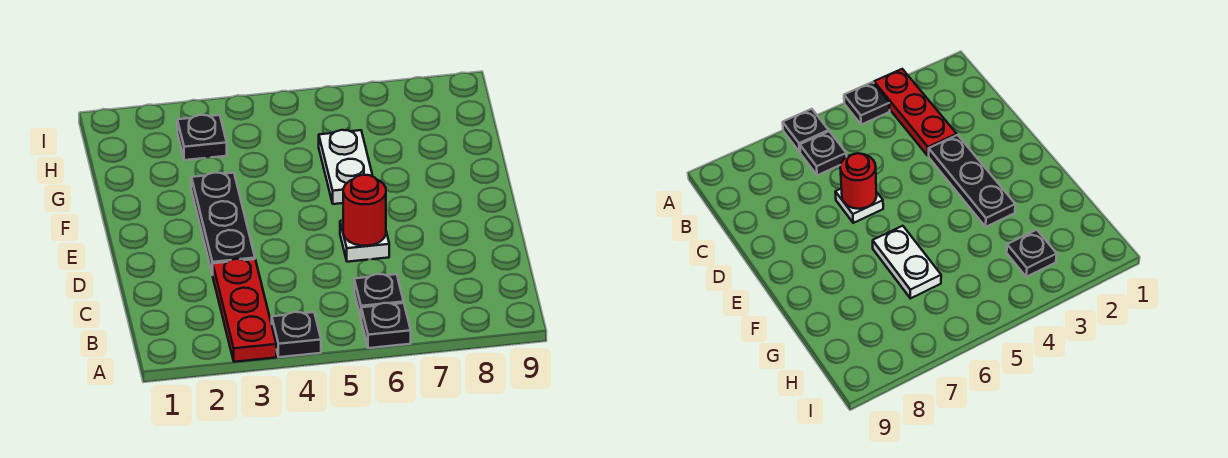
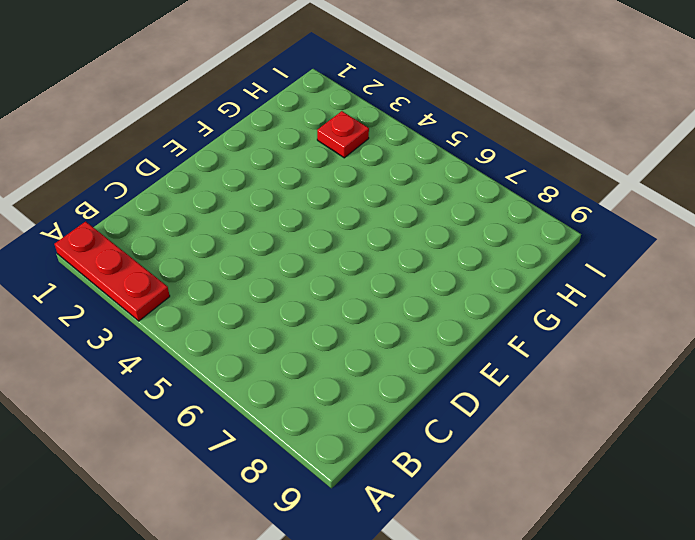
red 1x3 plate [54,222,170,321] -> red 1x3 plate turned to [213,259,276,362]
red 1x1 plate [317,111,369,158] -> black 1x1 plate [177,115,227,160]
none -> black 1x1 plate [272,312,321,357]
none -> black 1x1 plate [361,303,411,348]

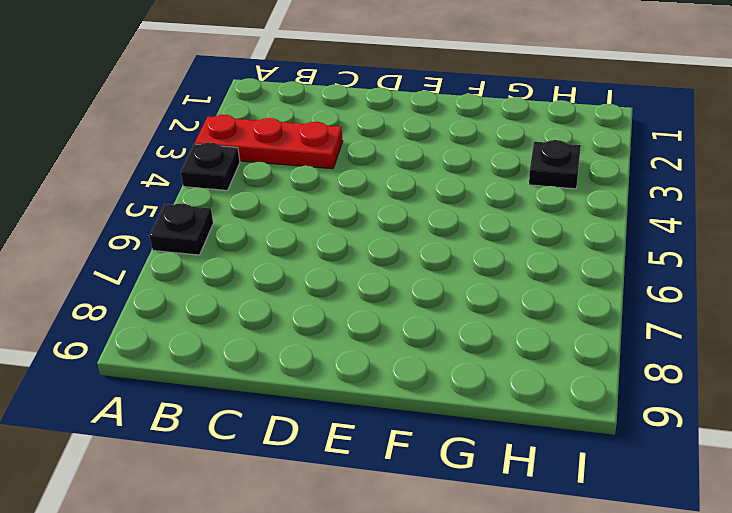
none -> black 1x1 plate [354,274,404,317]
none -> black 1x3 plate [191,173,255,275]

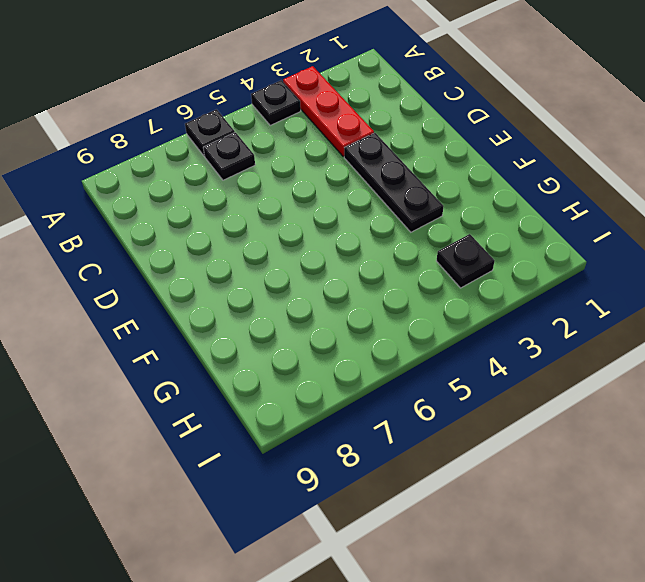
none -> white 1x1 plate [340,221,389,262]
none -> white 1x2 plate [319,130,373,204]

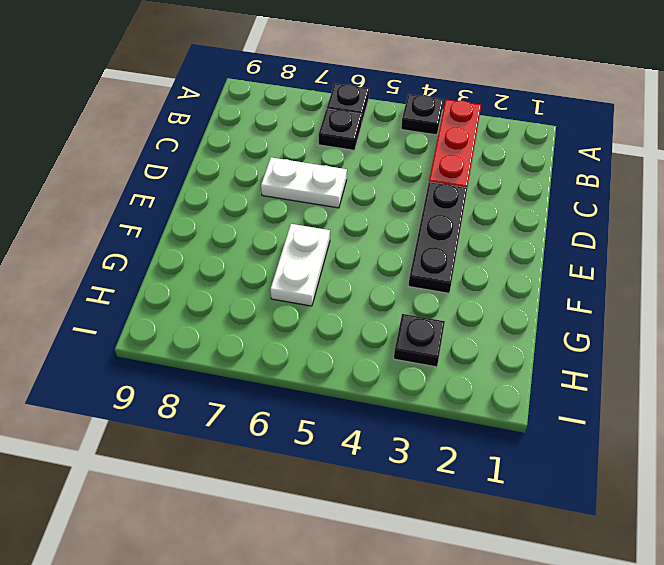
white 1x2 plate [261,157,347,208] -> white 1x1 plate [340,221,389,262]
none -> red 1x1 round brick [343,175,386,246]

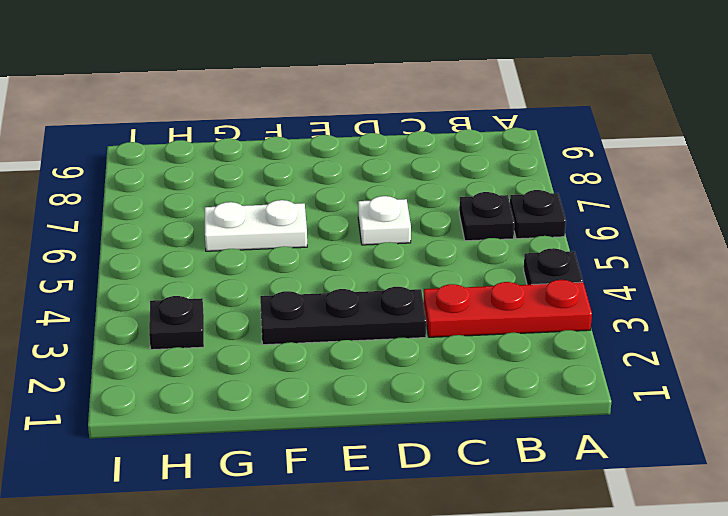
none -> red 1x1 round brick [343,175,386,246]

